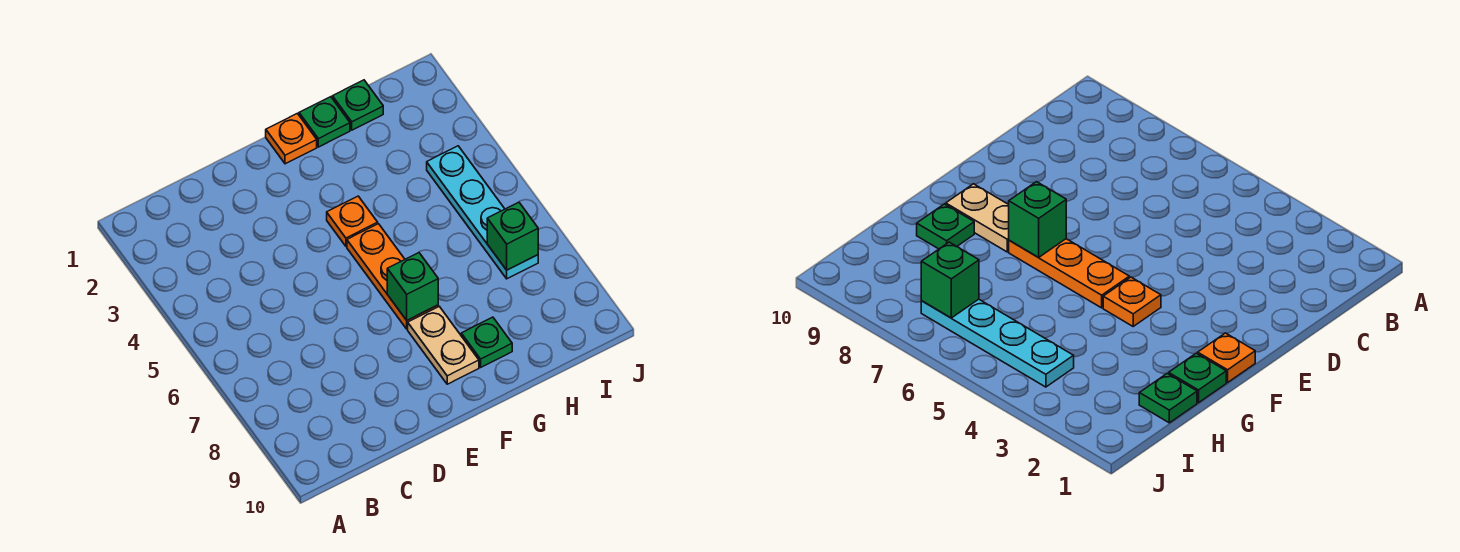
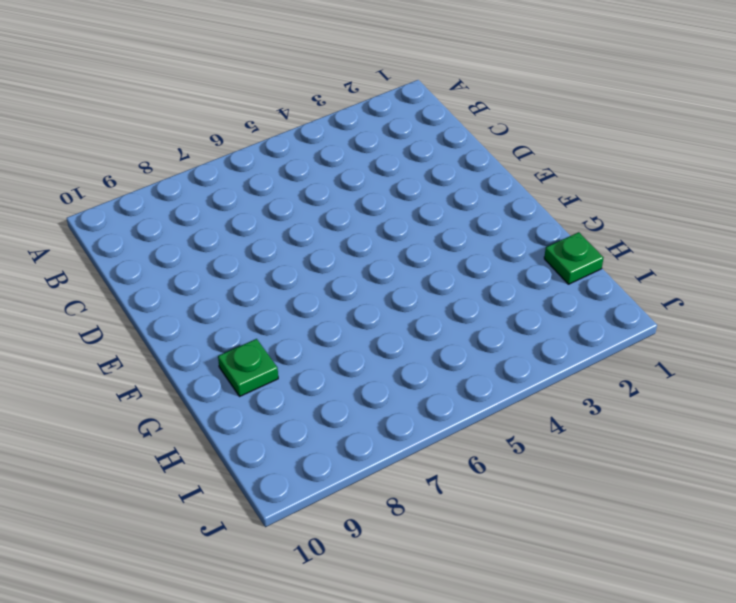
none -> orange 1x1 plate [266,113,317,164]
none -> orange 1x1 plate [327,196,378,246]

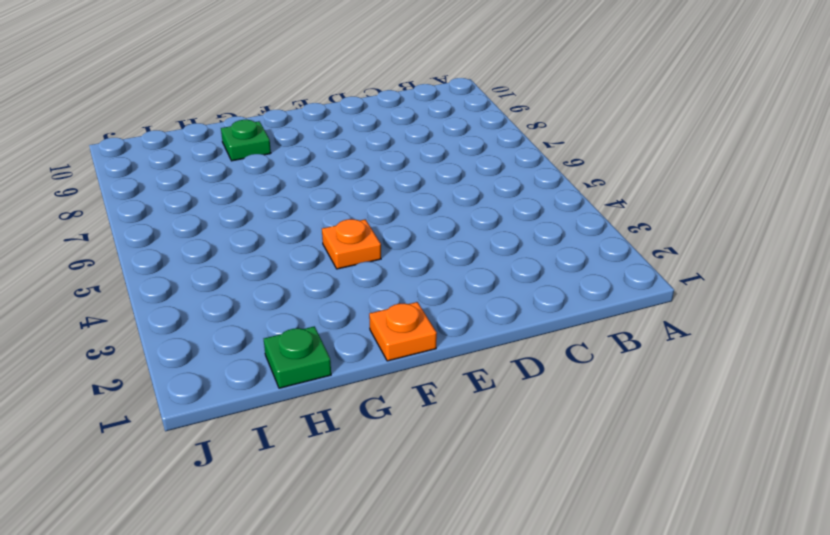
none -> orange 1x3 plate [347,224,438,329]
none -> tan 1x2 plate [408,306,479,384]

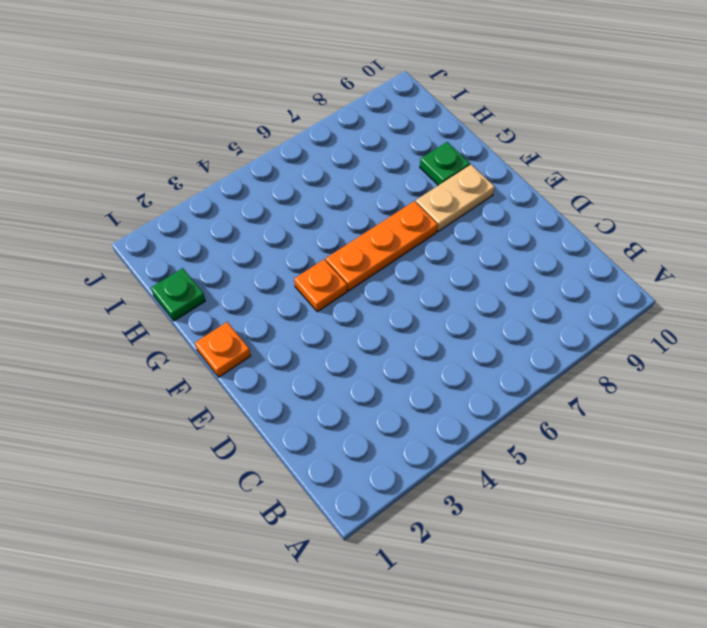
none -> green 1x1 plate [299,97,350,147]
none -> cyan 1x4 plate [427,146,538,279]

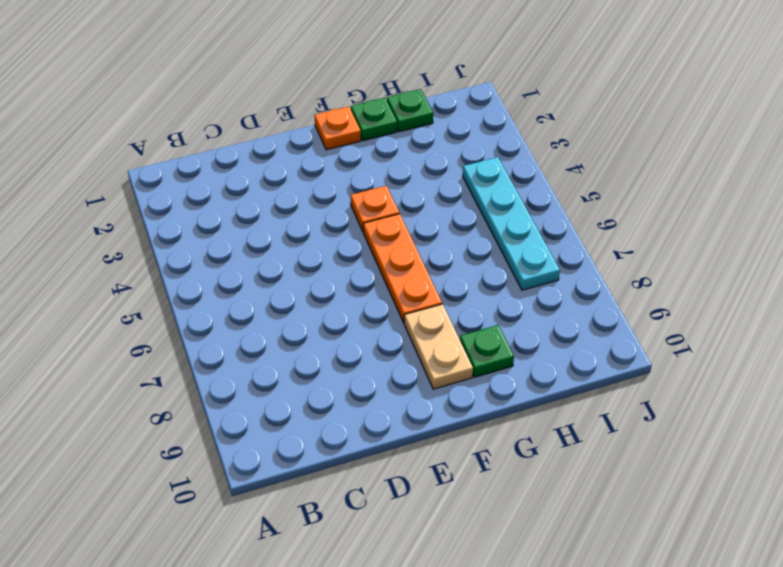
none -> green 1x1 brick [387,253,438,320]
none -> green 1x1 brick [487,202,538,270]

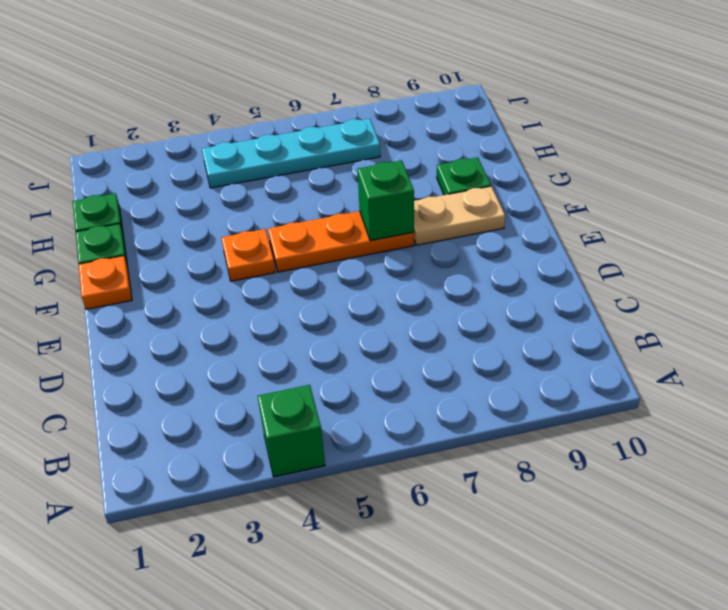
green 1x1 brick [258,385,325,477] -> green 1x1 brick moved to [487,202,538,270]

